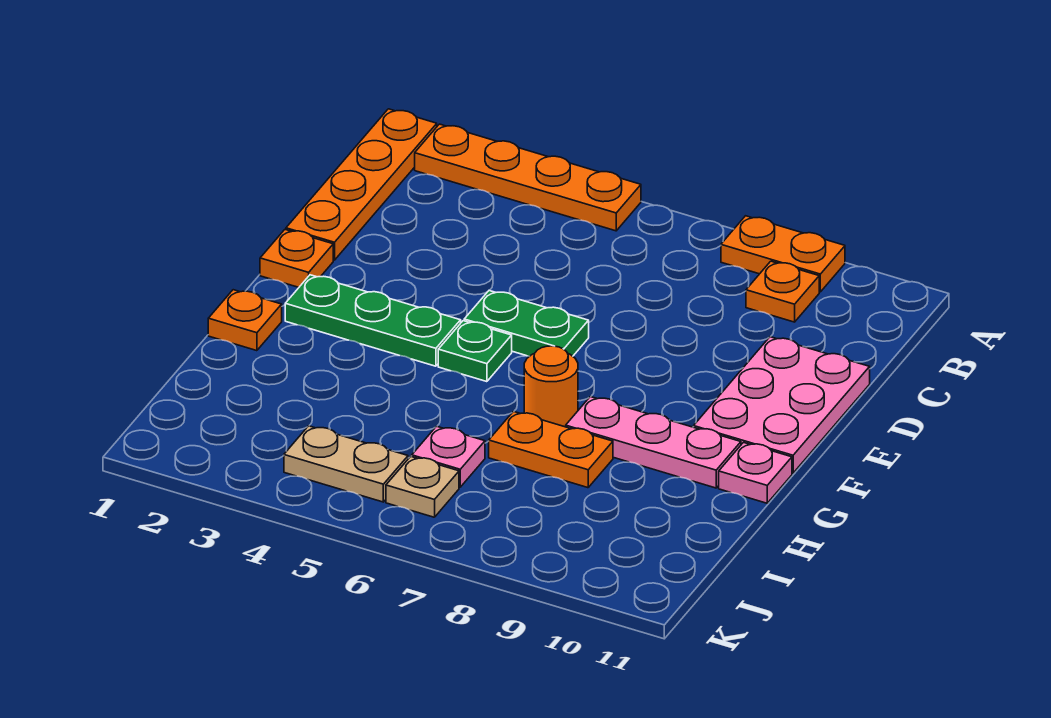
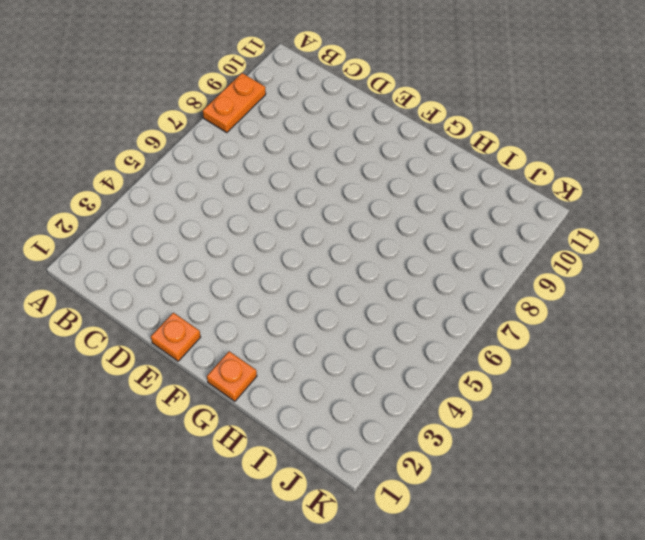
none -> orange 1x4 plate [286,109,437,260]
none -> orange 1x4 plate [415,124,641,231]
none -> orange 1x1 plate [746,261,819,322]

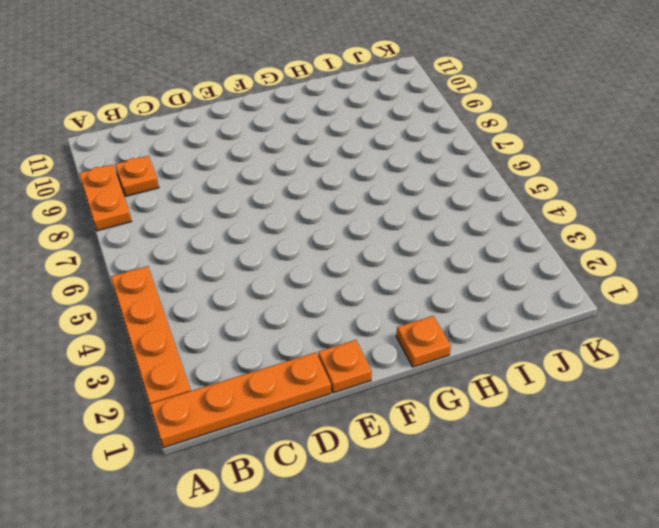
none -> pink 2x3 plate [694,337,870,473]
none -> green 1x2 plate [464,290,589,356]
none -> green 1x3 plate [285,275,461,366]

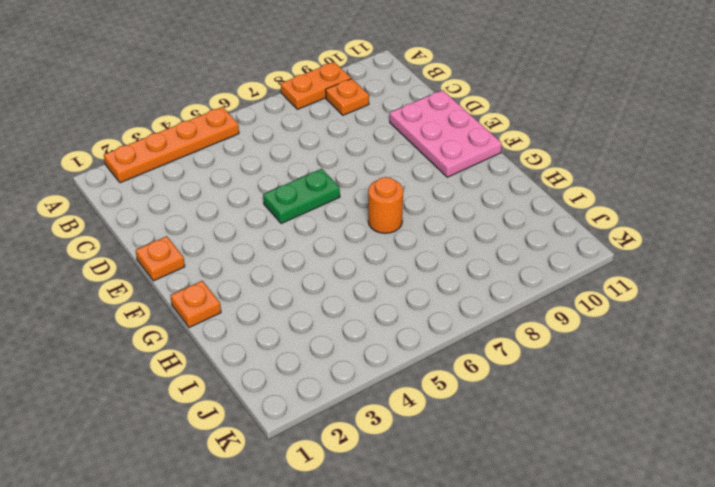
none -> orange 1x4 plate [286,109,437,260]
none -> green 1x3 plate [285,275,461,366]
none -> green 1x1 plate [438,321,512,382]

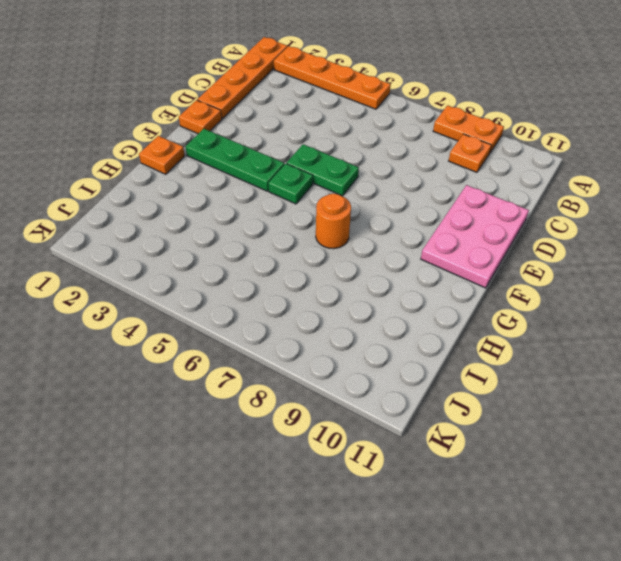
none -> pink 1x3 plate [566,397,741,488]
none -> pink 1x1 plate [719,442,792,503]
none -> orange 1x2 plate [489,412,613,488]

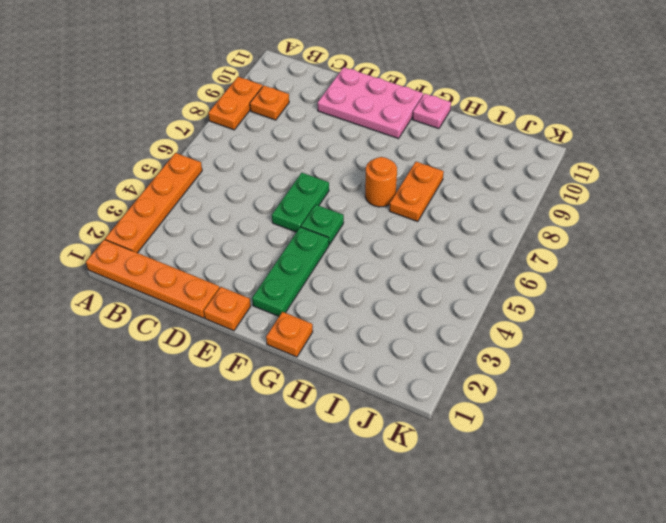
none -> pink 1x3 plate [566,397,741,488]
none -> pink 1x1 plate [412,426,485,487]
none -> tan 1x2 plate [284,426,408,502]

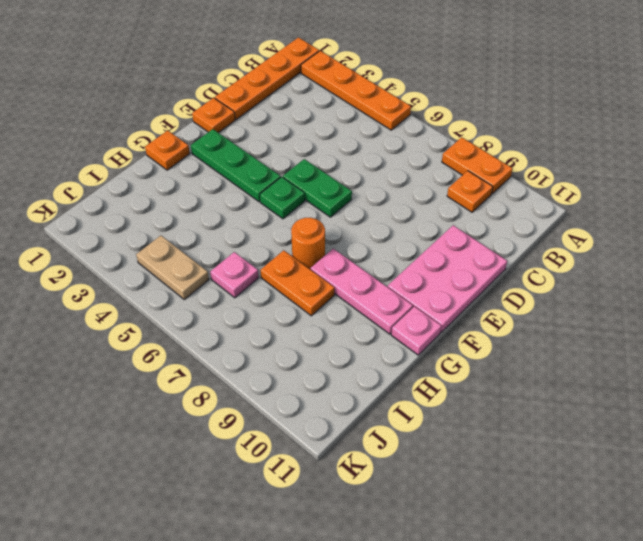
none -> tan 1x1 plate [386,456,459,517]

